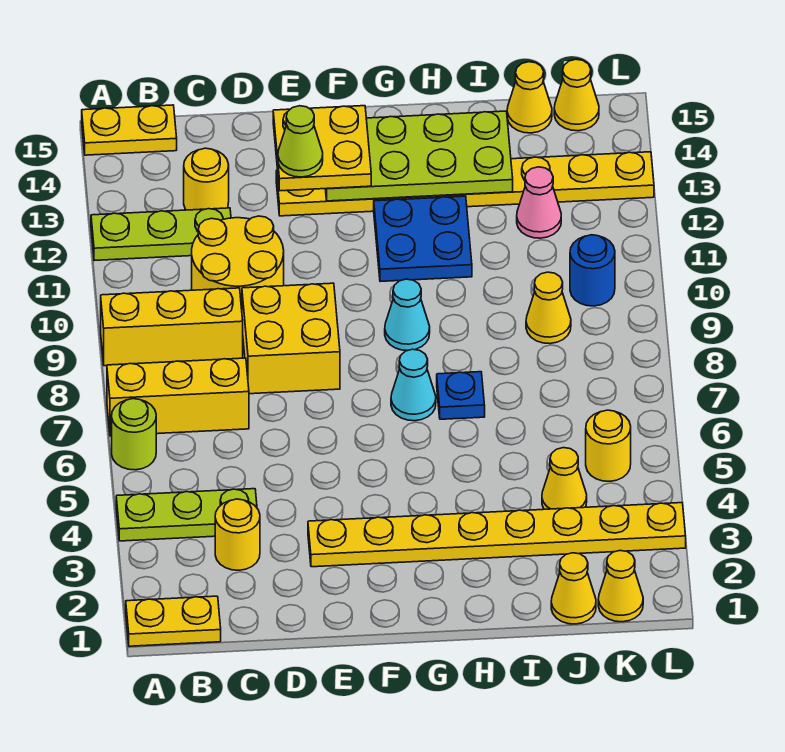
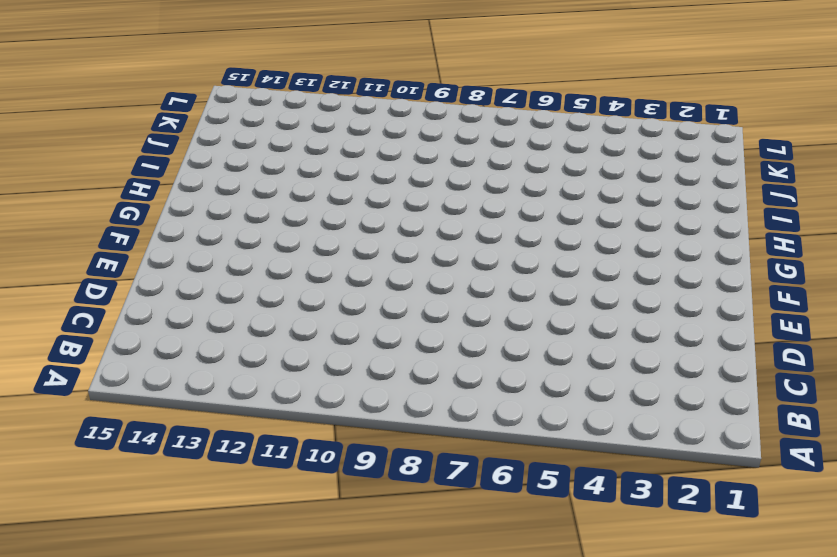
none -> yellow 1x2 plate [126,596,221,646]
none -> lime 1x3 plate [116,489,257,541]
none -> lime 1x1 round brick [112,399,156,470]

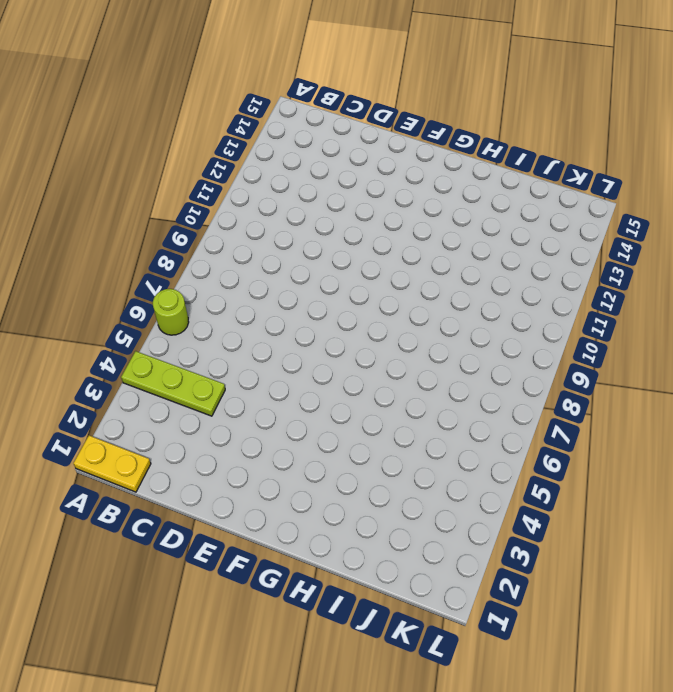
none -> yellow 1x3 brick [107,358,249,436]
none -> yellow 1x3 brick [101,288,243,366]
none -> lime 1x3 plate [91,208,231,261]

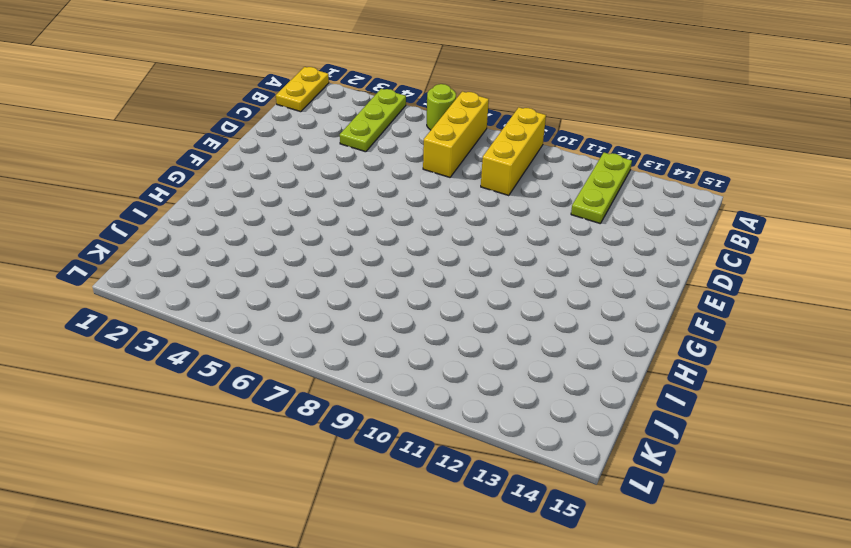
none -> yellow 1x2 plate [82,105,177,155]
none -> yellow 1x1 round brick [215,499,260,570]
none -> yellow 2x2 round brick [192,216,284,309]

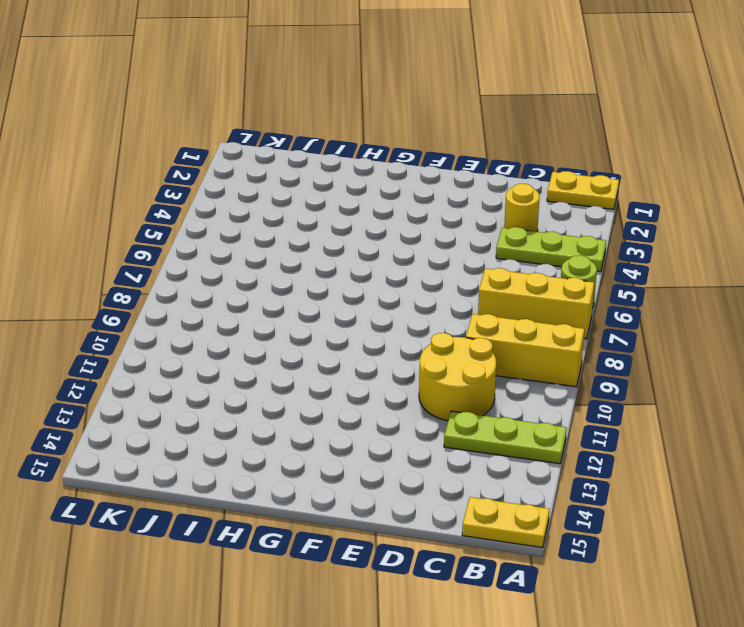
none -> yellow 1x1 round brick [184,148,229,210]
none -> yellow 2x2 brick [242,283,340,394]
none -> yellow 1x8 plate [308,503,686,567]

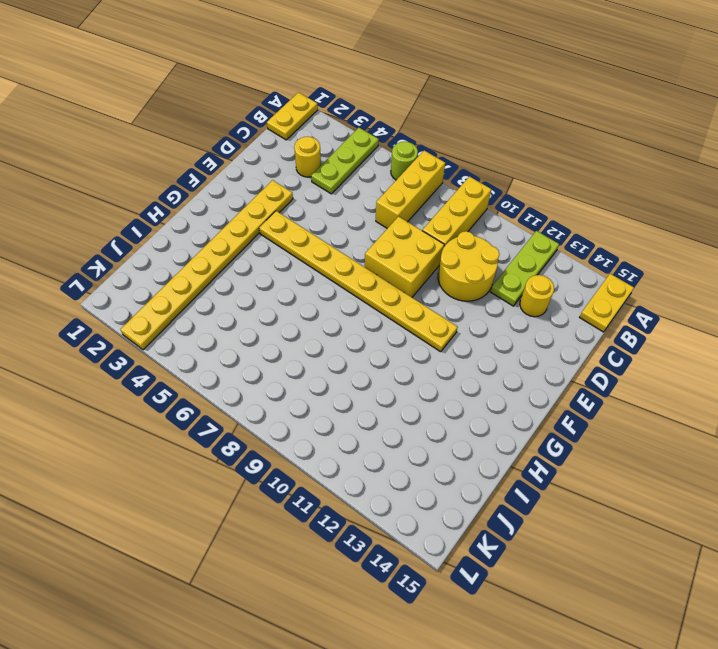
yellow 1x8 plate [259,211,458,352] -> yellow 1x8 plate turned to [276,152,654,216]
none -> cyan 1x1 cone [391,349,436,421]
none -> cyan 1x1 cone [385,279,430,351]
none -> blue 2x2 plate [374,196,472,282]

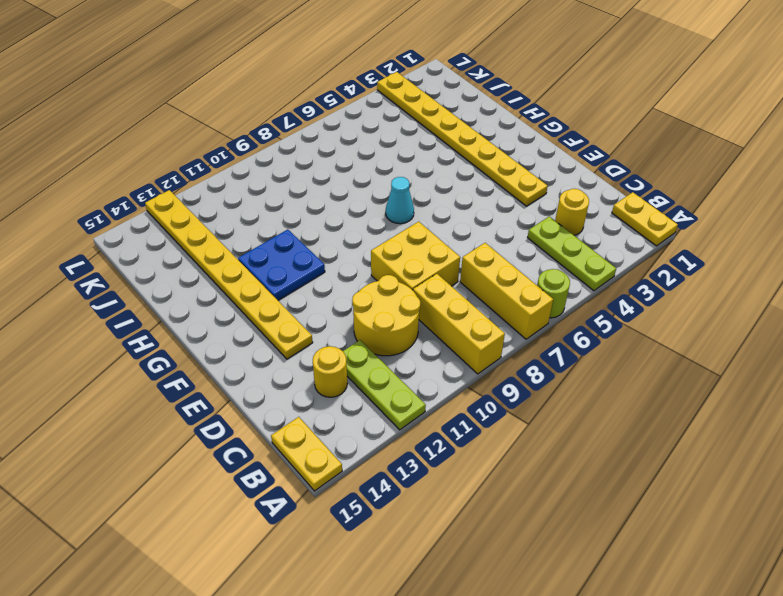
none -> cyan 1x1 cone [385,279,430,351]
none -> blue 1x1 plate [437,372,485,419]
none -> yellow 1x1 cone [551,553,596,624]

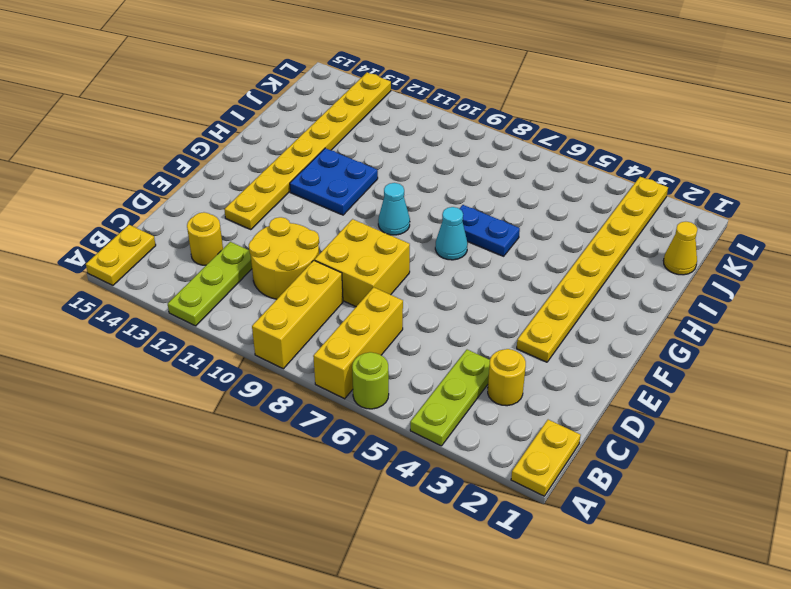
blue 1x2 plate [459,205,520,256] -> blue 1x1 plate [437,372,485,419]
none -> yellow 1x1 cone [542,448,587,509]
none -> yellow 1x1 cone [526,272,571,344]
none -> pink 1x1 cone [517,167,561,238]

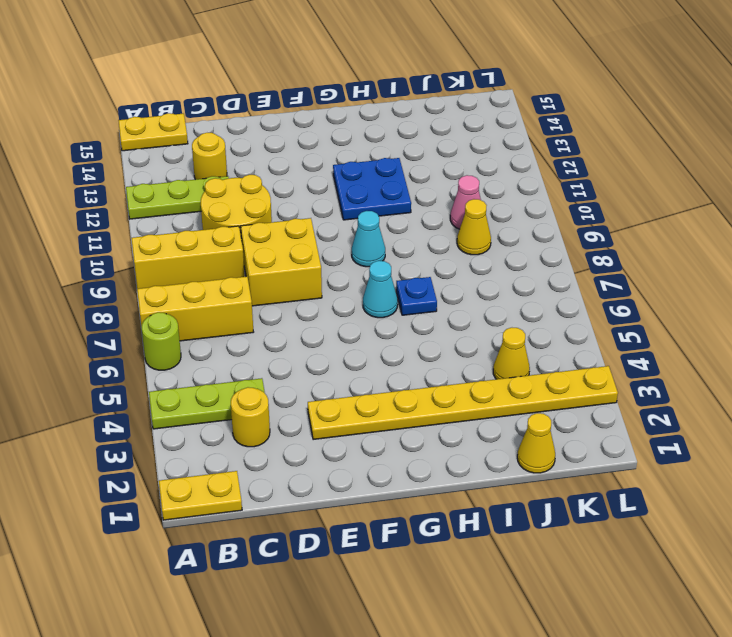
pink 1x1 cone [450,175,481,229] -> pink 1x1 cone moved to [517,167,561,238]
none -> yellow 1x8 plate [276,152,654,216]
none -> yellow 1x1 cone [507,62,552,133]
none -> yellow 1x1 cone [598,551,643,622]

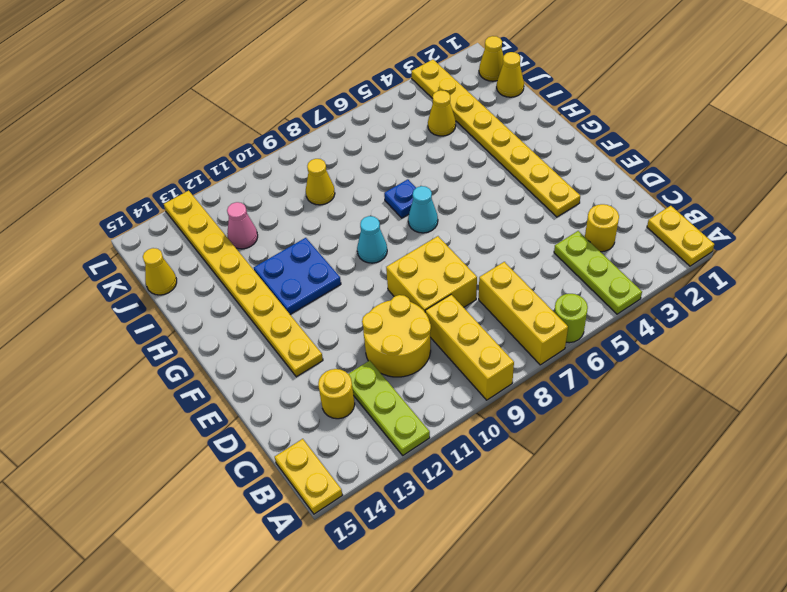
none -> yellow 1x1 round brick [586,410,631,481]
none -> blue 1x1 round brick [570,235,615,306]
none -> yellow 1x1 cone [554,59,599,131]

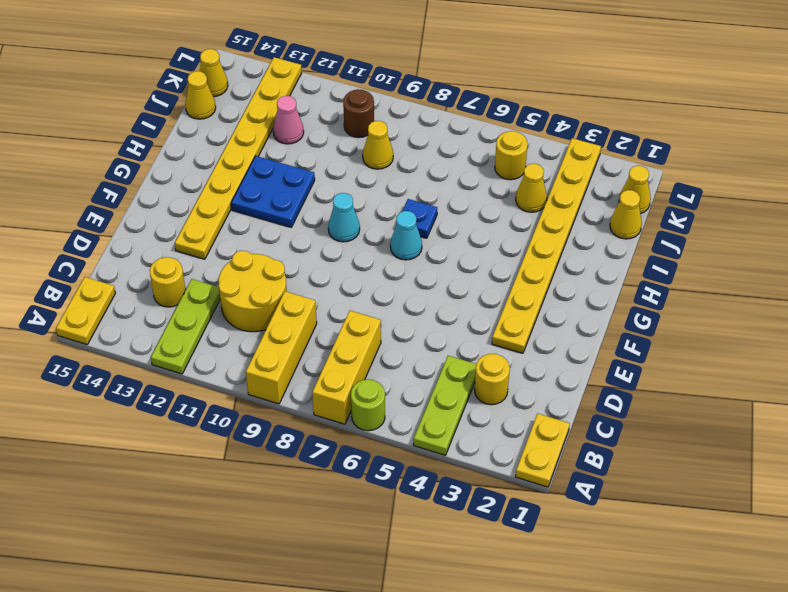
brown 1x1 round brick [343,89,374,138] -> blue 1x1 round brick [570,235,615,306]
none -> yellow 2x2 brick [242,283,340,394]
none -> lime 2x4 plate [325,111,513,201]
none -> yellow 2x2 plate [273,106,371,191]

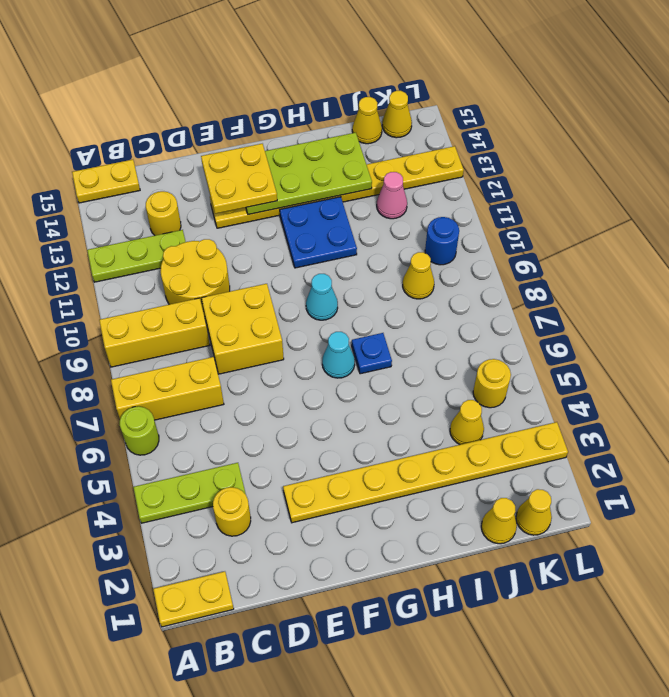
none -> lime 1x1 cone [278,106,323,177]

